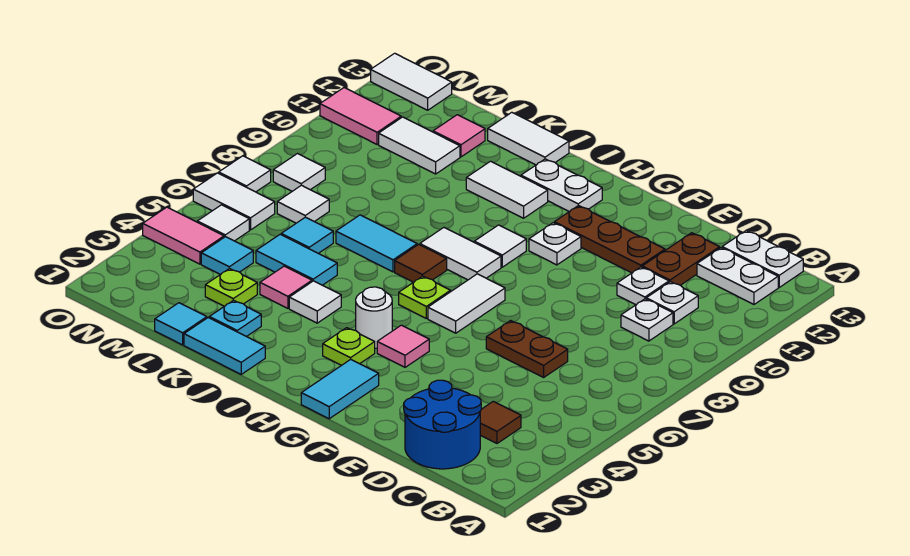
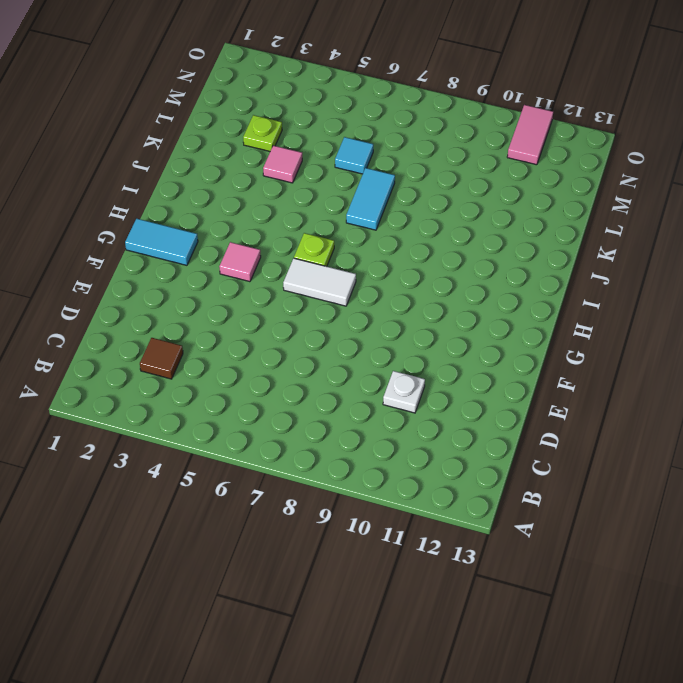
none -> white 1x2 plate [697,248,778,304]
none -> white 1x2 plate [722,230,803,287]
none -> blue 2x2 round brick [404,380,481,469]
none -> white 1x1 plate [621,299,673,341]

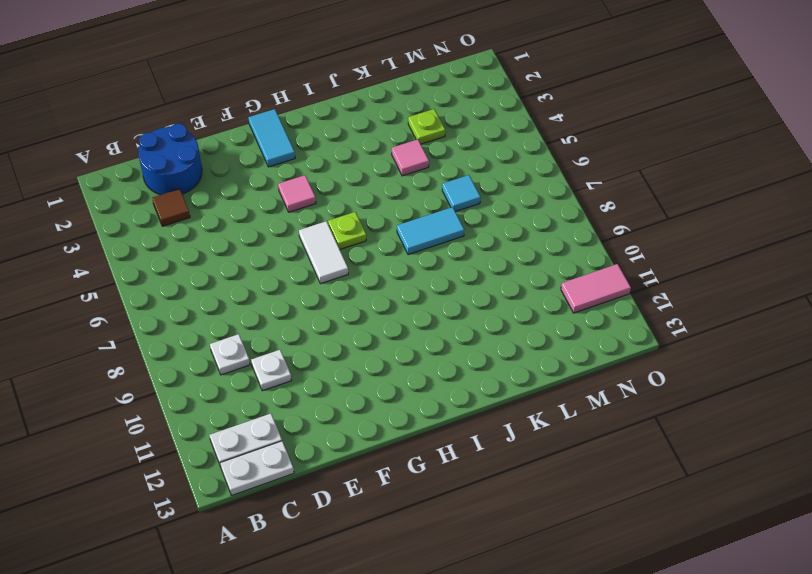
none -> white 1x1 plate [646,282,698,324]
none -> brown 1x2 plate [486,321,568,377]
none -> brown 1x2 plate [642,233,720,285]
none -> brown 1x3 plate [554,205,665,273]

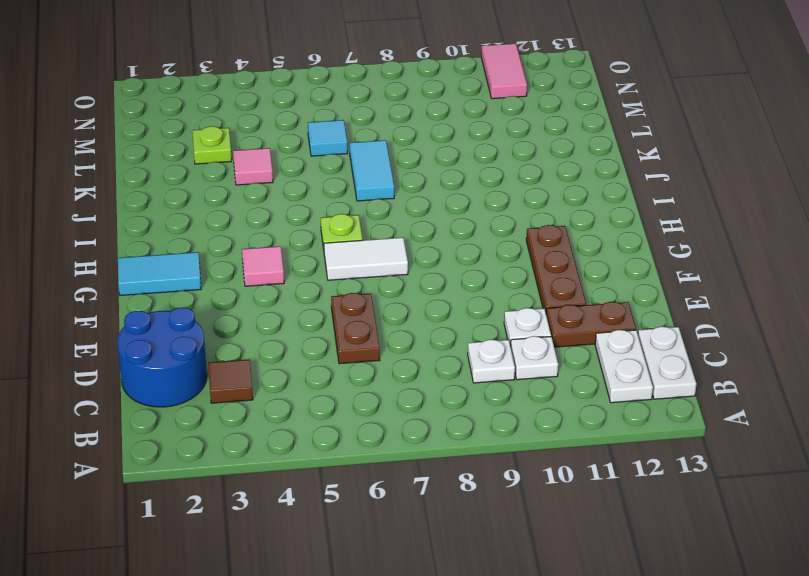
none -> white 1x1 plate [529,223,581,265]
none -> lime 1x1 plate [323,328,375,365]
none -> white 1x1 round brick [356,287,392,348]
none -> white 1x2 tile [420,228,501,280]

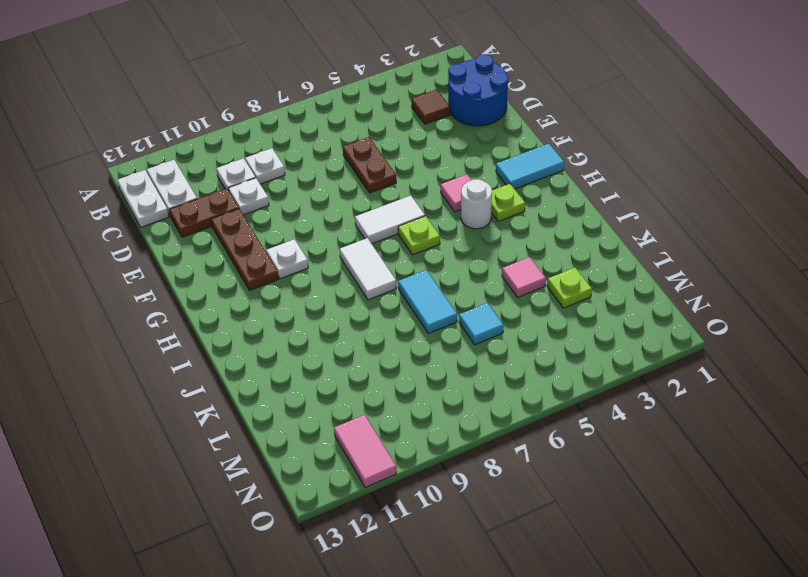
none -> white 1x1 tile [474,225,526,267]
none -> white 1x2 plate [521,159,602,212]
none -> brown 1x1 tile [395,244,447,282]
none -> white 1x2 tile [466,161,548,218]

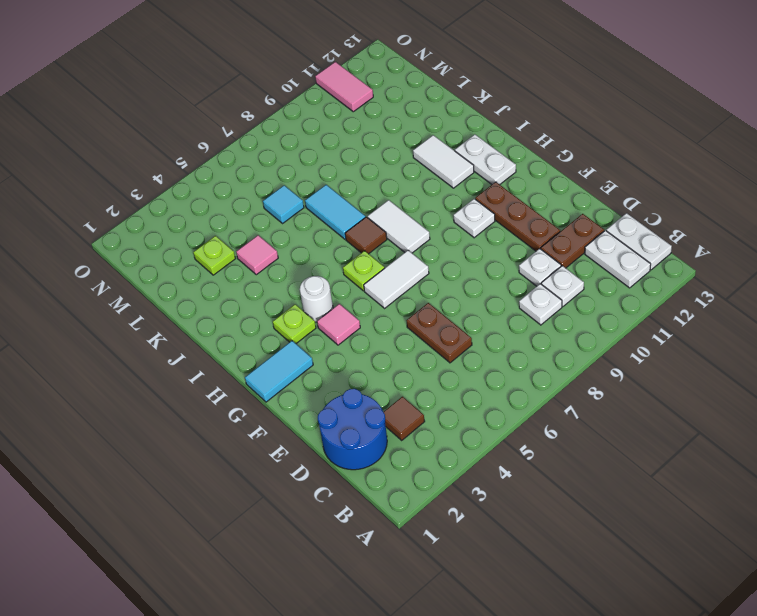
none -> white 1x1 tile [474,225,526,267]
none -> cyan 1x2 tile [184,318,265,374]
none -> white 1x1 tile [289,281,341,323]
none -> white 1x2 tile [488,112,569,165]

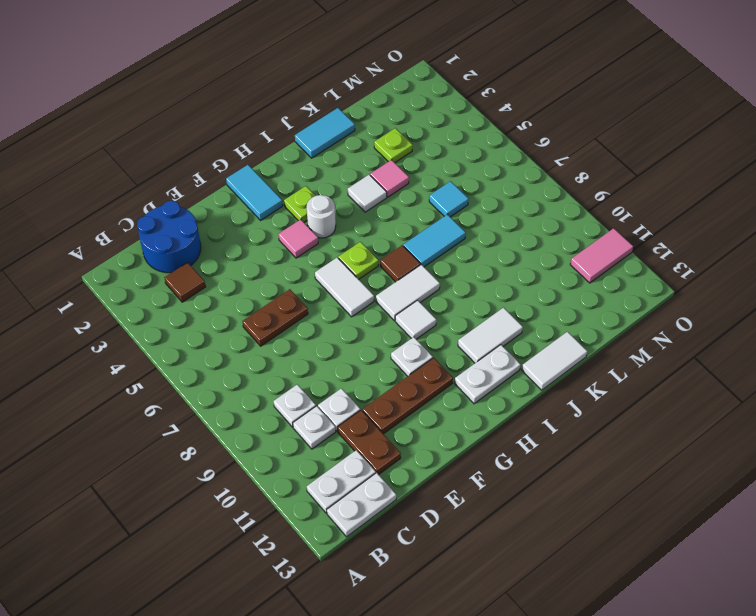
none -> cyan 1x1 plate [209,300,261,337]
none -> cyan 1x2 tile [256,234,337,285]
none -> cyan 1x1 tile [155,303,207,345]
none -> white 1x2 tile [379,117,460,174]

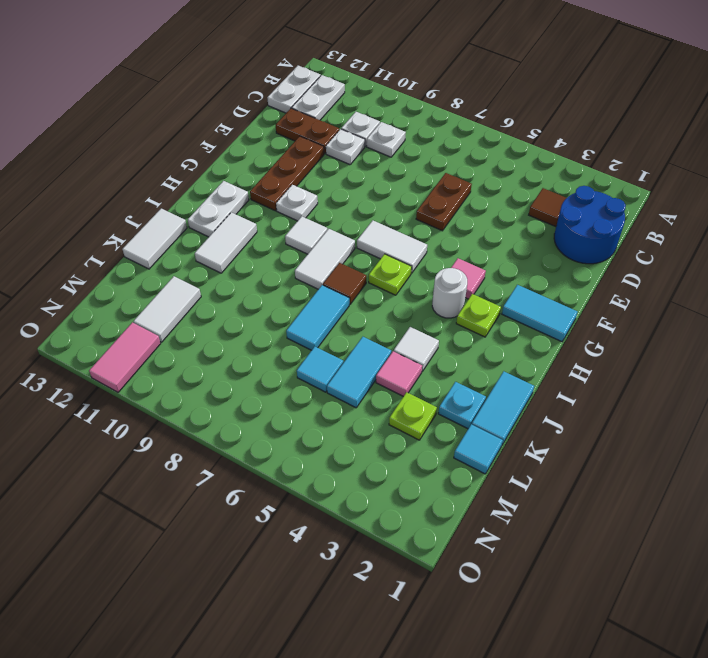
none -> pink 1x1 tile [433,115,485,157]
none -> cyan 1x1 tile [201,237,253,274]
none -> white 1x1 tile [277,185,329,223]
none -> pink 1x2 tile [143,207,224,264]

